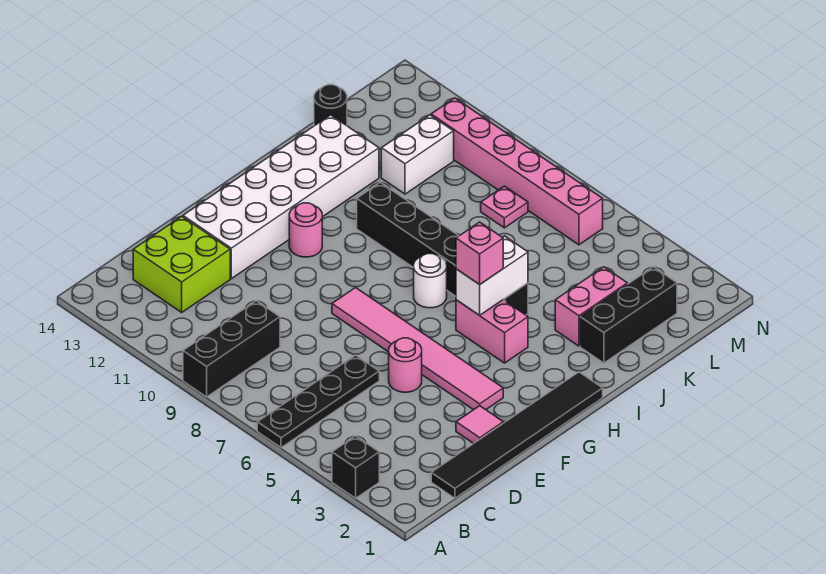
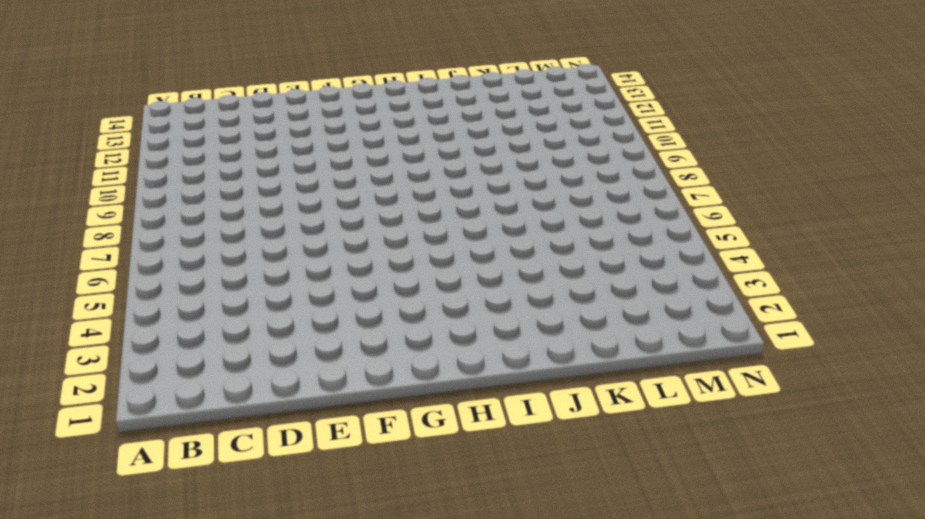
none -> black 1x1 brick [332,436,379,498]
none -> black 1x4 plate [257,355,379,448]
none -> black 1x3 brick [183,301,280,397]

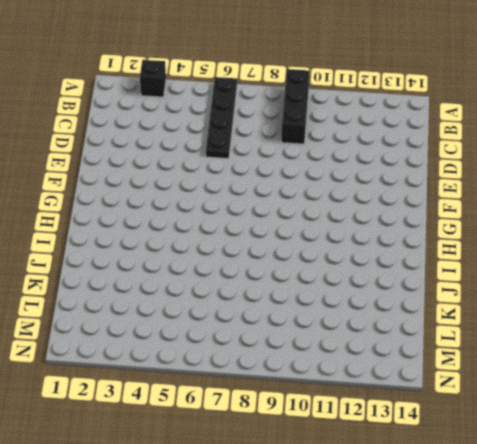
none -> black 1x6 tile [431,372,603,498]
none -> lime 2x2 brick [133,216,230,312]
none -> pink 1x1 tile [456,406,503,444]

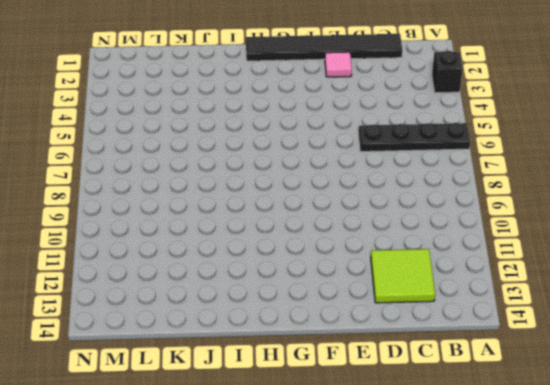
lime 2x2 tile [371,249,435,303] -> lime 2x2 brick [133,216,230,312]
none -> black 1x3 brick [183,301,280,397]
none -> pink 1x1 round brick [389,338,422,392]
none -> white 2x6 brick [183,115,379,279]

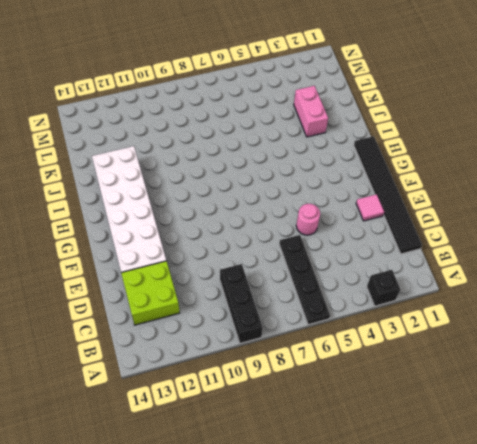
none -> pink 1x6 tile [332,288,503,410]
none -> pink 1x1 round brick [289,203,322,257]
none -> pink 1x2 brick [456,300,528,363]

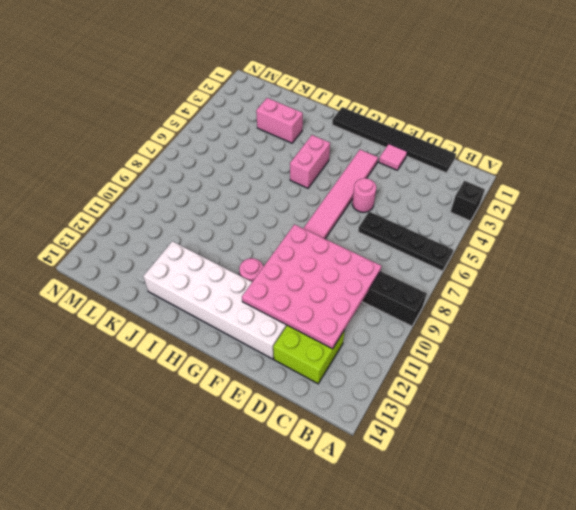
pink 4x4 plate [242,224,381,349] -> none
none -> white 1x1 round brick [414,254,447,308]
none -> black 1x6 brick [357,182,528,315]
none -> black 1x3 brick [580,267,677,363]

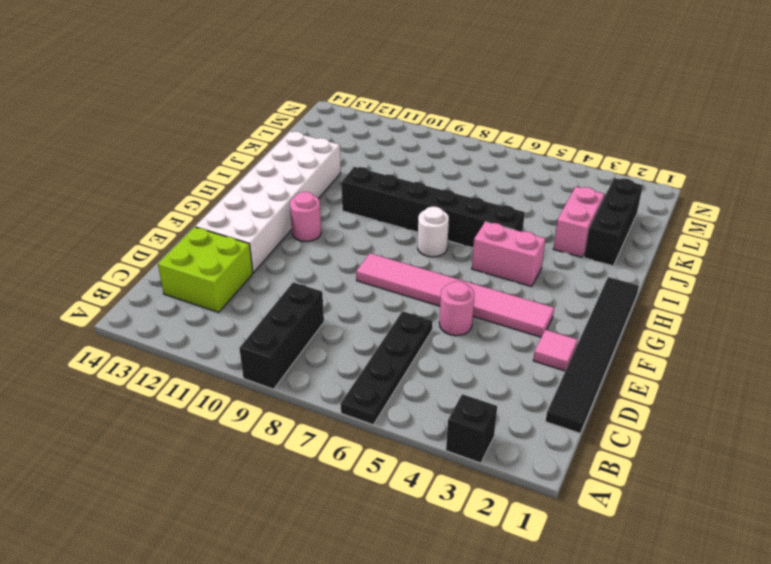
none -> white 1x2 brick [381,115,454,194]
none -> black 1x1 round brick [314,85,347,126]
none -> pink 1x1 plate [481,186,528,228]

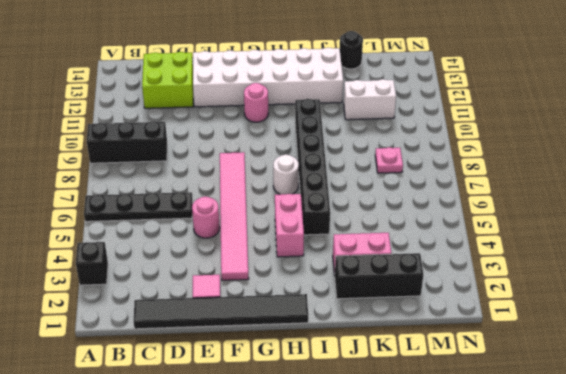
none -> pink 1x6 brick [431,98,603,245]
none -> white 1x2 brick [456,236,528,315]
none -> pink 1x1 brick [456,222,503,285]

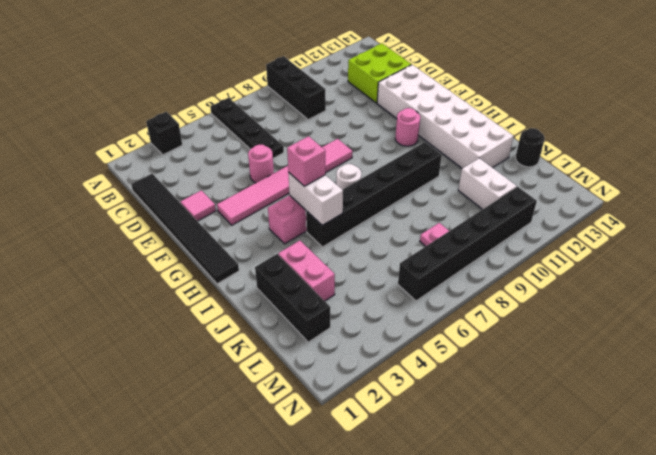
black 1x6 brick [398,187,537,301] -> pink 1x6 brick [431,98,603,245]

